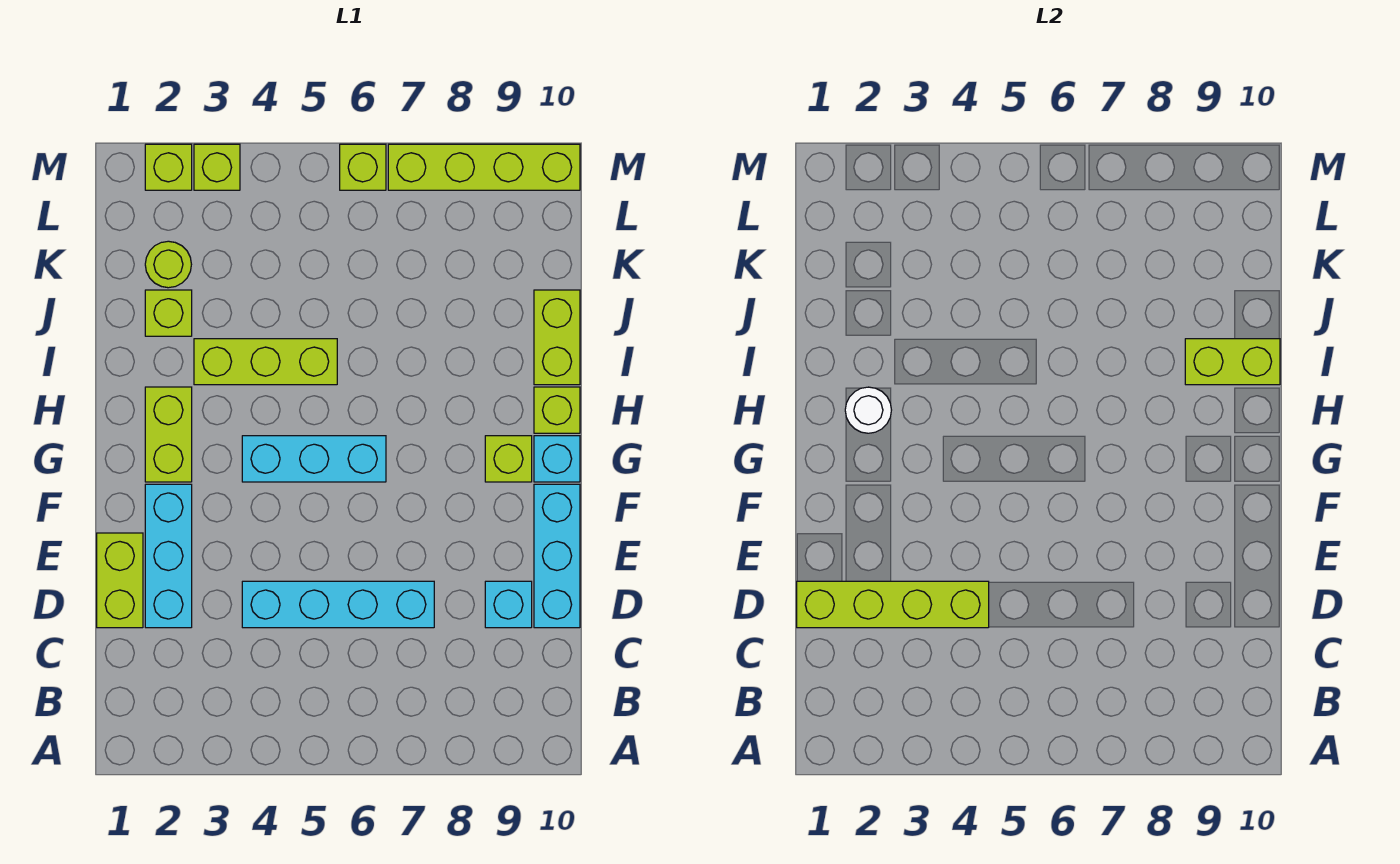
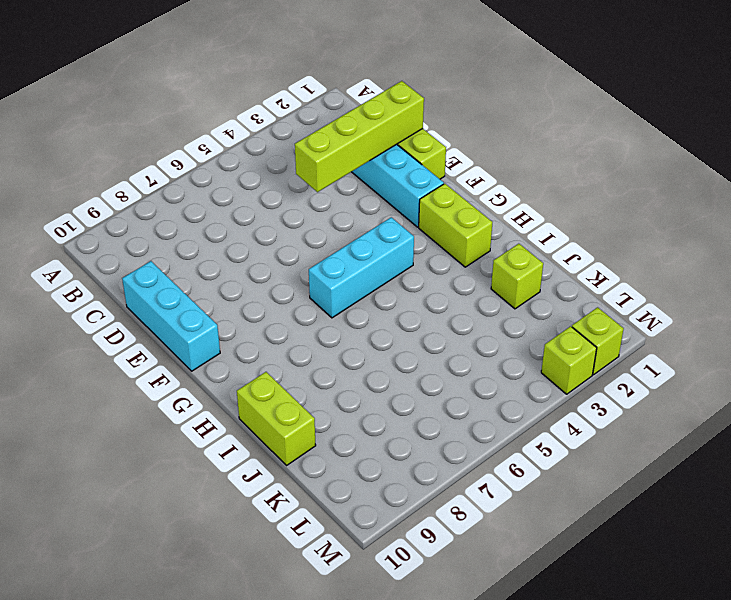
none -> cyan 1x4 brick [242,581,434,628]
none -> cyan 1x1 brick [485,581,532,628]
none -> lime 1x1 brick [485,436,532,482]

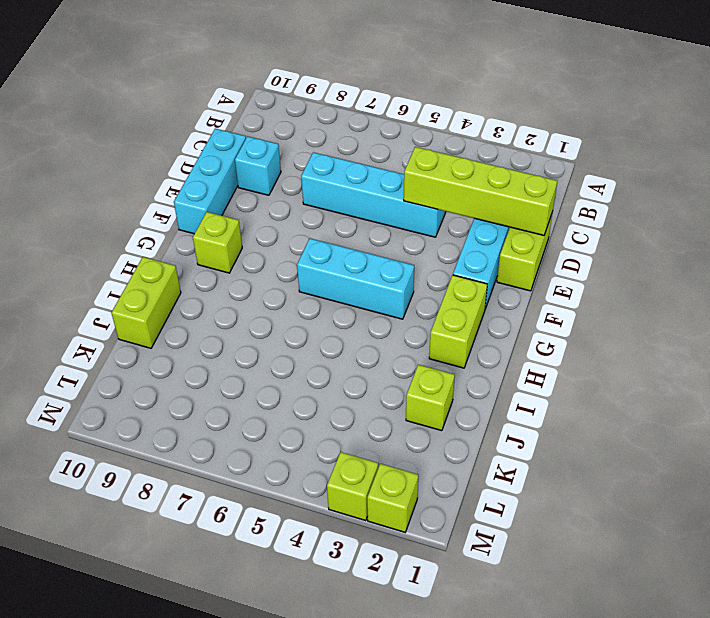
none -> cyan 1x1 brick [534,436,580,482]
none -> lime 1x1 brick [534,387,580,433]
none -> lime 1x3 brick [194,339,337,385]

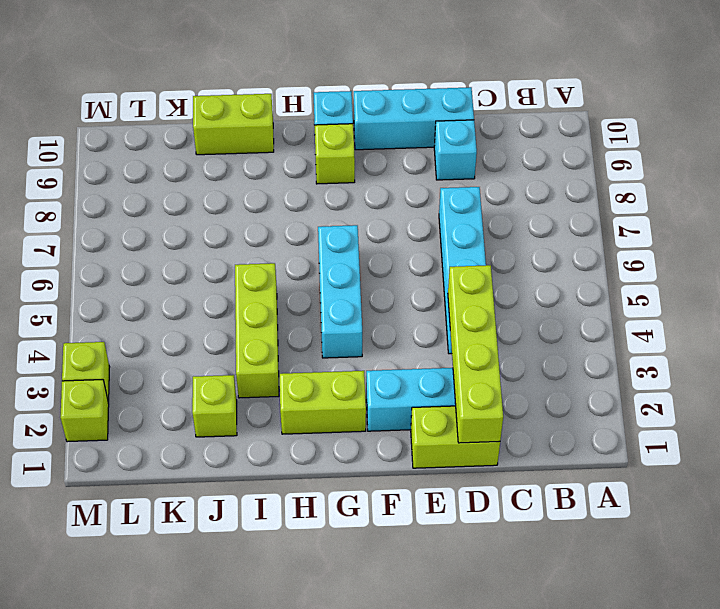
none -> lime 1x1 brick [534,387,580,433]
none -> lime 1x1 round brick [145,241,191,288]
none -> lime 1x1 brick [340,144,386,190]

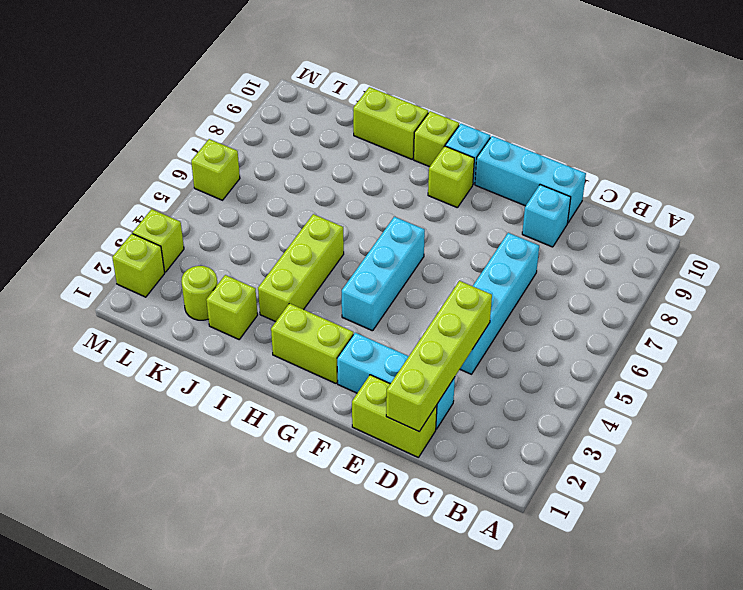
none -> lime 1x4 brick [388,144,580,190]
none -> white 1x1 round brick [845,387,891,433]
none -> lime 1x2 brick [1185,339,1280,385]

